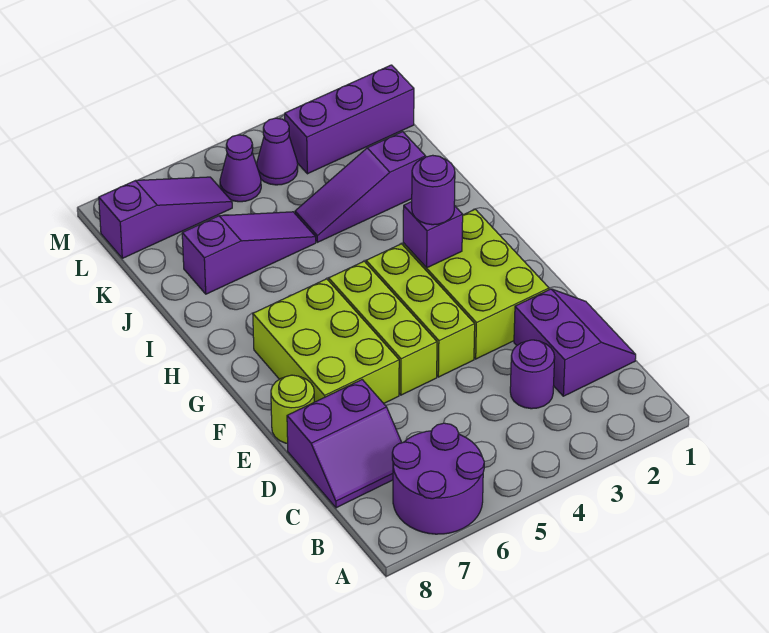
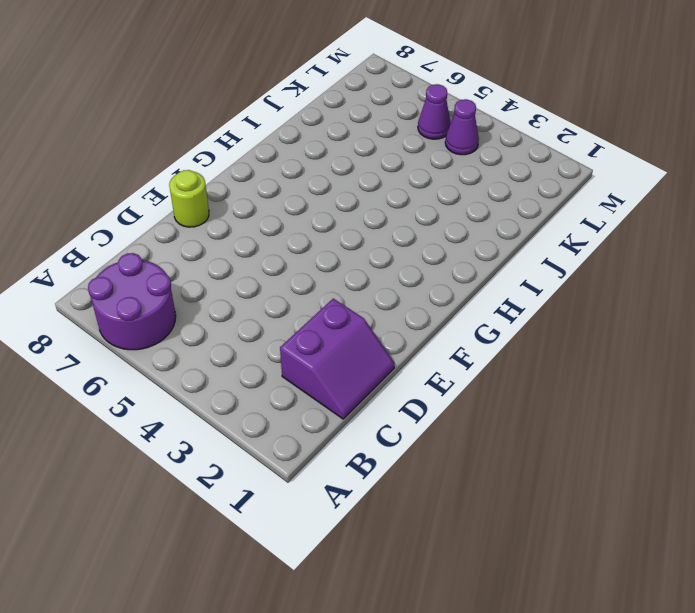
none -> purple 1x1 round brick [510,340,555,409]
none -> purple 2x2 slope [287,380,402,508]
none -> lime 2x3 brick [403,209,549,359]

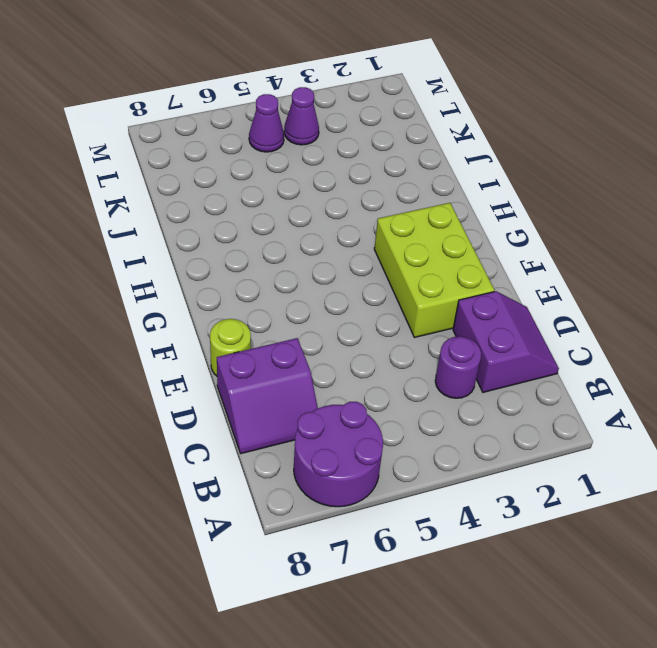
none -> lime 1x3 brick [366,244,475,377]
none -> lime 1x3 brick [329,261,437,395]
none -> lime 2x3 brick [253,279,399,403]

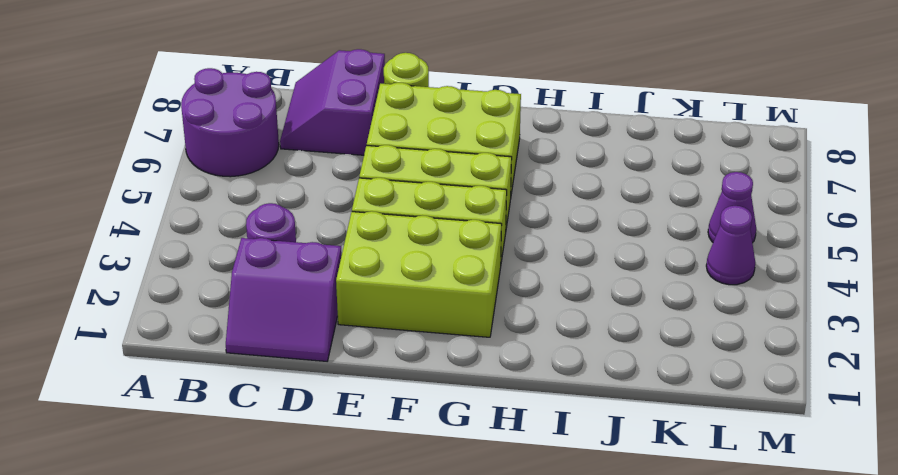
none -> purple 1x3 slope [295,132,426,242]
none -> purple 1x3 slope [182,212,316,294]
none -> purple 1x3 brick [285,65,414,174]

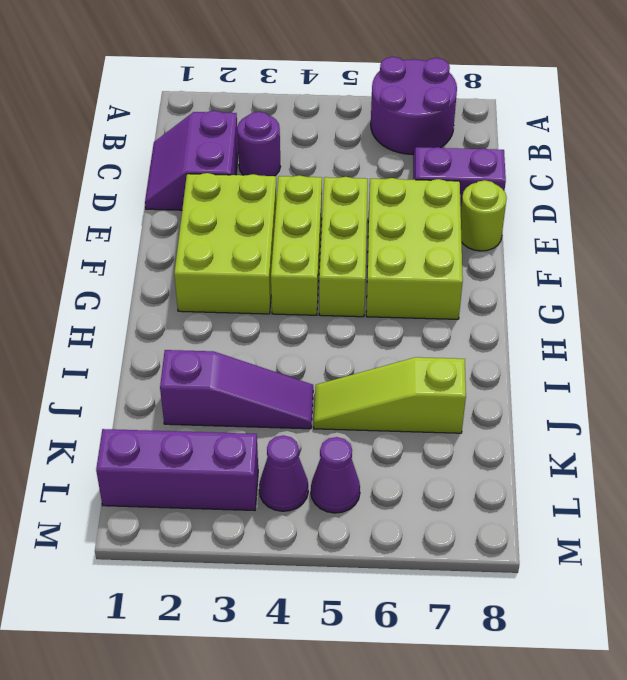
lime 1x3 slope [314,357,466,433] -> purple 1x3 slope [182,212,316,294]
none -> purple 1x3 slope [99,177,232,258]
none -> purple 1x1 brick [403,202,463,268]
none -> purple 1x1 round brick [412,155,455,225]

